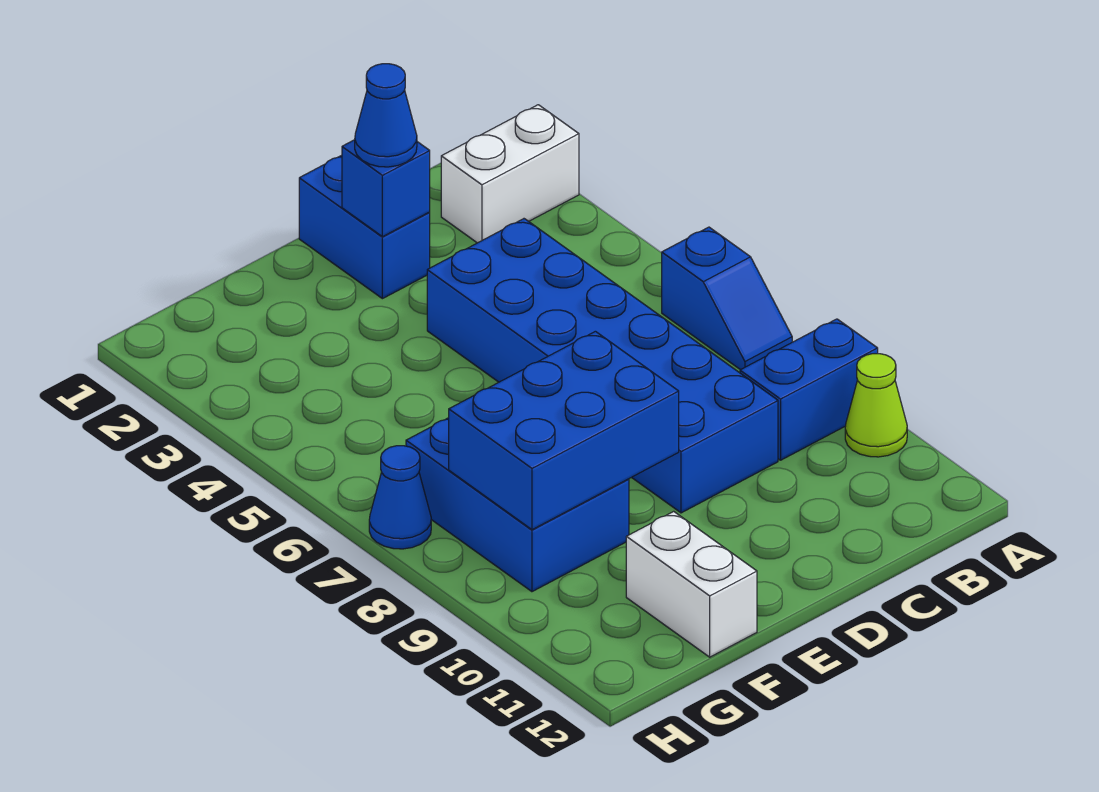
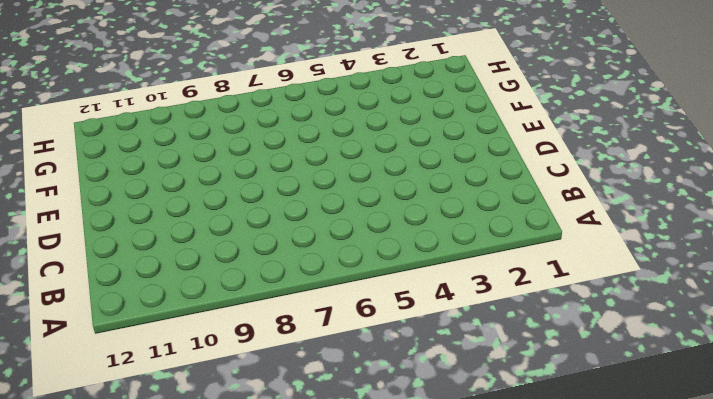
none -> white 1x2 brick [441,105,579,243]
none -> blue 1x2 slope [662,227,792,370]
none -> blue 1x2 brick [740,319,878,460]

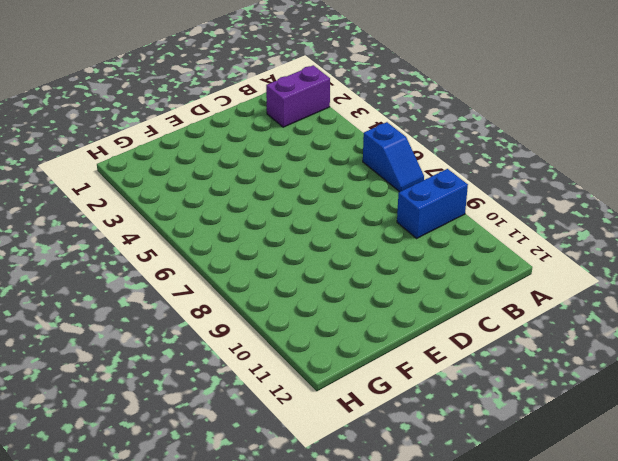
purple 1x2 brick [266,65,330,127] -> white 1x2 brick [441,105,579,243]
none -> lime 1x1 cone [845,354,907,457]
none -> blue 2x6 brick [427,219,778,513]
none -> blue 1x2 brick [299,155,430,299]

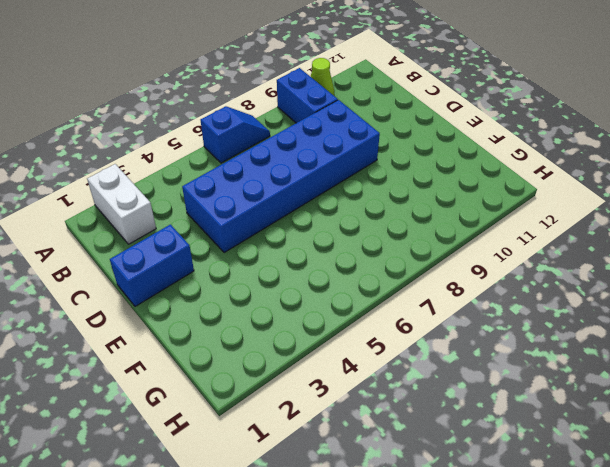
none -> blue 2x3 brick [406,418,629,592]
none -> white 1x2 brick [626,511,757,657]
none -> blue 1x1 cone [369,446,431,549]

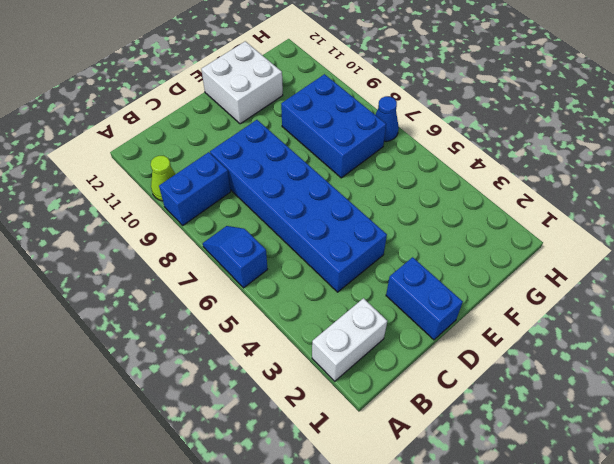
white 2x2 brick [201,41,283,124] -> white 1x2 brick [626,511,757,657]
none -> blue 1x1 brick [342,140,430,237]
none -> blue 2x3 brick [449,331,679,530]
none -> blue 1x1 cone [355,64,417,167]

